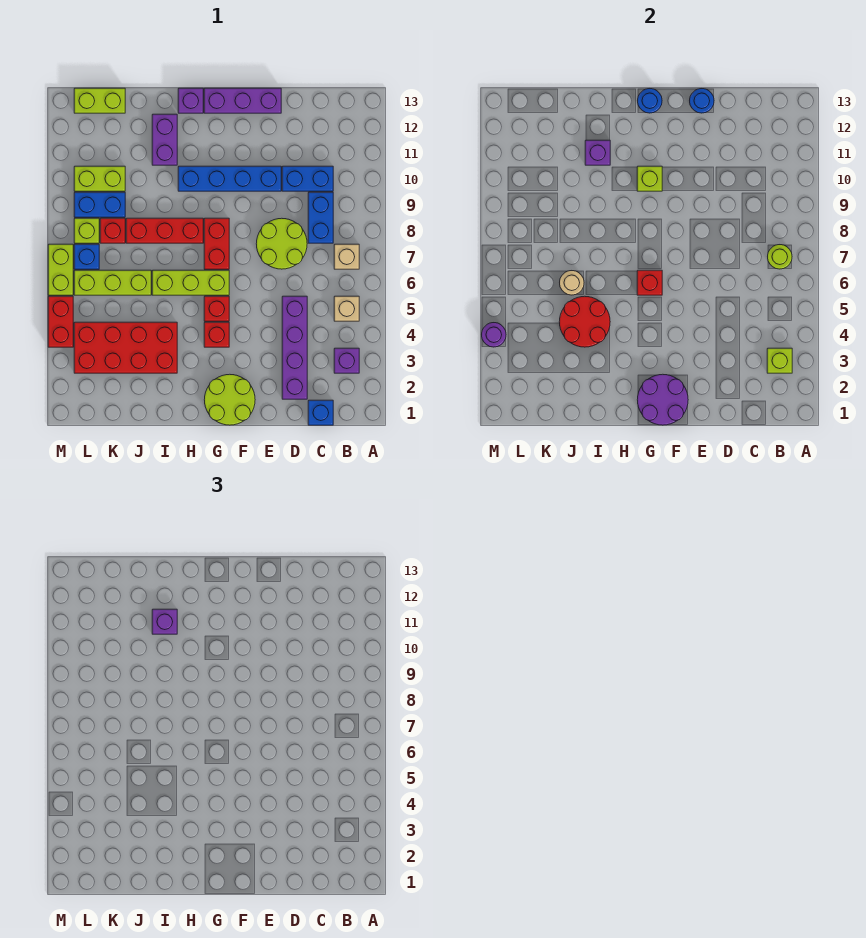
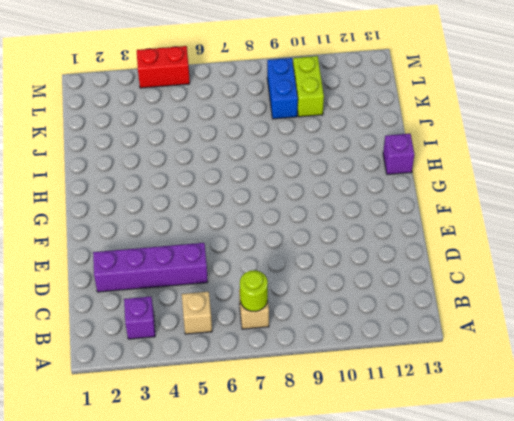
none -> blue 1x1 brick [308,400,333,425]
none -> blue 1x2 brick [308,192,333,243]
none -> blue 1x2 brick [282,166,333,191]
none -> lime 2x2 round brick [256,218,307,269]

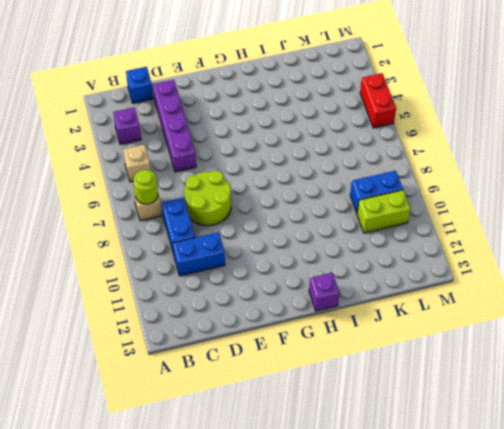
none -> blue 1x4 brick [178,166,281,191]
none -> purple 1x3 brick [204,88,281,113]
none -> lime 2x2 round brick [204,374,255,425]
none -> red 1x1 brick [204,322,229,347]

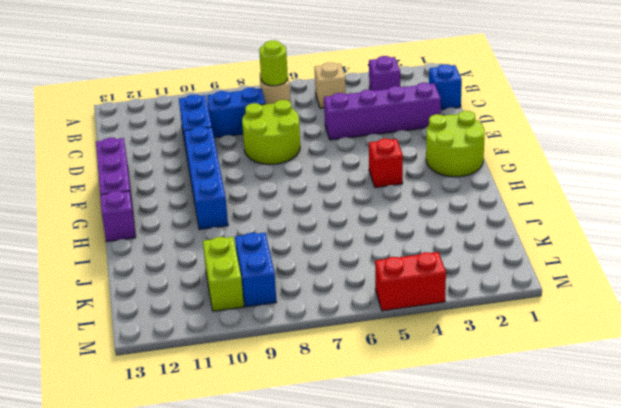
none -> red 1x1 brick [204,296,229,321]
none -> lime 1x3 brick [152,270,229,295]
none -> red 1x2 brick [204,218,229,269]
none -> red 1x3 brick [126,218,203,243]

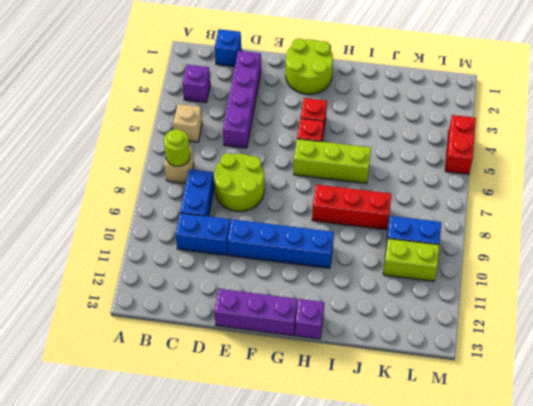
none -> red 1x2 brick [204,218,229,269]
none -> red 2x4 brick [74,322,177,373]
none -> purple 1x2 brick [152,114,177,165]
none -> lime 1x3 brick [74,270,151,295]

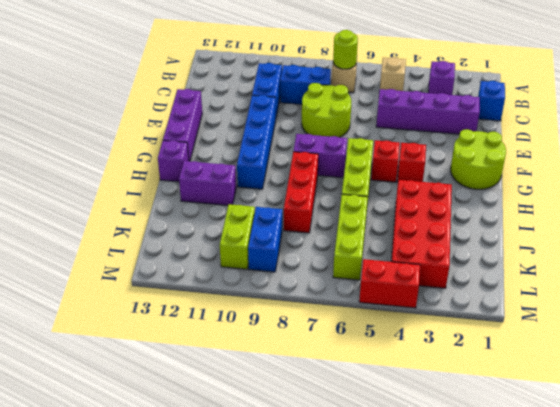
purple 1x2 brick [293,134,347,178] -> red 1x2 brick [204,218,229,269]
none -> red 1x1 brick [100,218,125,243]
none -> lime 1x2 brick [74,88,125,113]
none -> blue 1x1 brick [74,244,99,269]
none -> lime 1x1 brick [74,218,99,243]

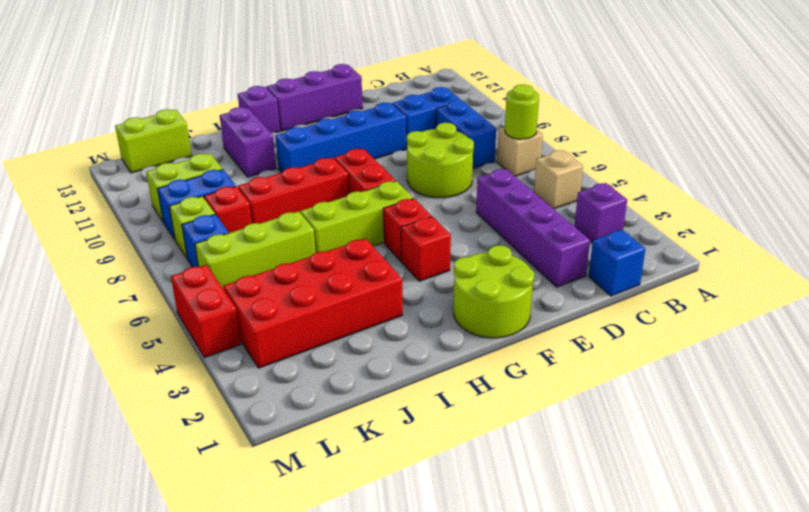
none -> lime 1x2 brick [48,244,73,295]
none -> lime 1x1 brick [767,348,792,373]
none -> blue 1x1 round brick [690,89,714,113]
none -> purple 2x2 round brick [637,374,688,425]

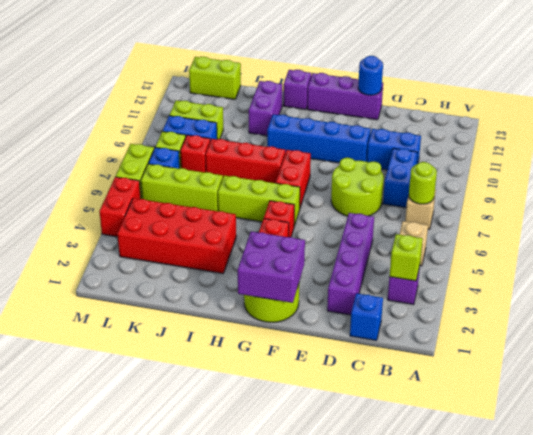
purple 2x2 brick [238,232,305,303] -> purple 2x2 round brick [637,374,688,425]
none -> red 1x1 brick [637,270,662,295]
none -> lime 1x1 brick [637,166,662,191]
none -> blue 1x1 round brick [638,89,662,113]
none -> red 2x2 round brick [559,296,610,347]

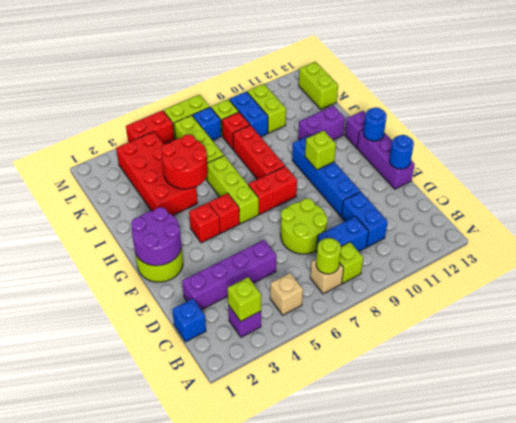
lime 1x1 brick [339,242,363,283] -> none
none -> red 1x1 brick [637,270,662,295]
none -> purple 1x1 brick [585,140,610,165]
none -> tan 1x1 round brick [560,271,584,295]
none -> purple 1x1 round brick [482,323,506,347]

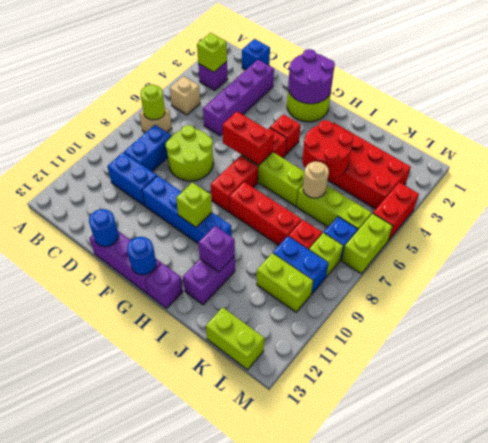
red 1x2 brick [222,112,274,165] -> red 1x1 brick [637,270,662,295]
none -> purple 1x1 round brick [482,323,506,347]
none -> purple 1x1 brick [152,609,177,634]

